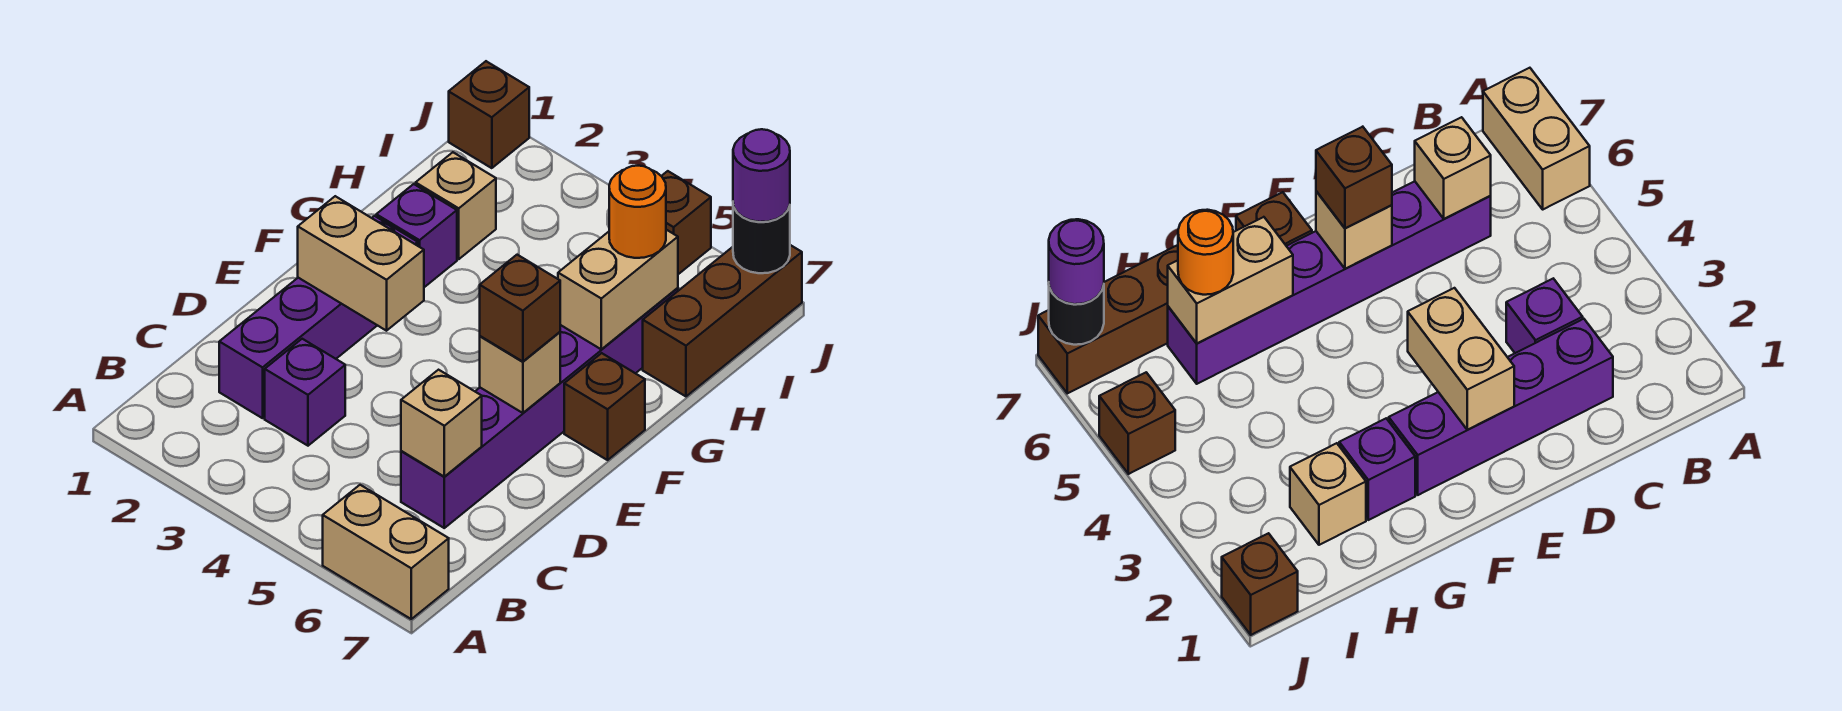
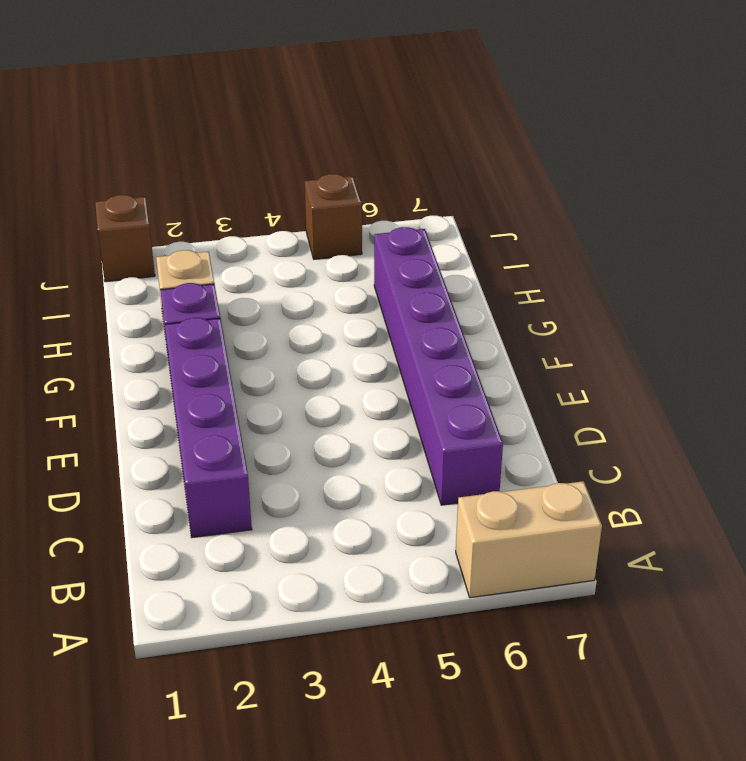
none -> purple 1x1 brick [265,339,345,446]
none -> brown 1x1 brick [564,353,645,460]
none -> brown 1x3 brick [643,245,802,396]

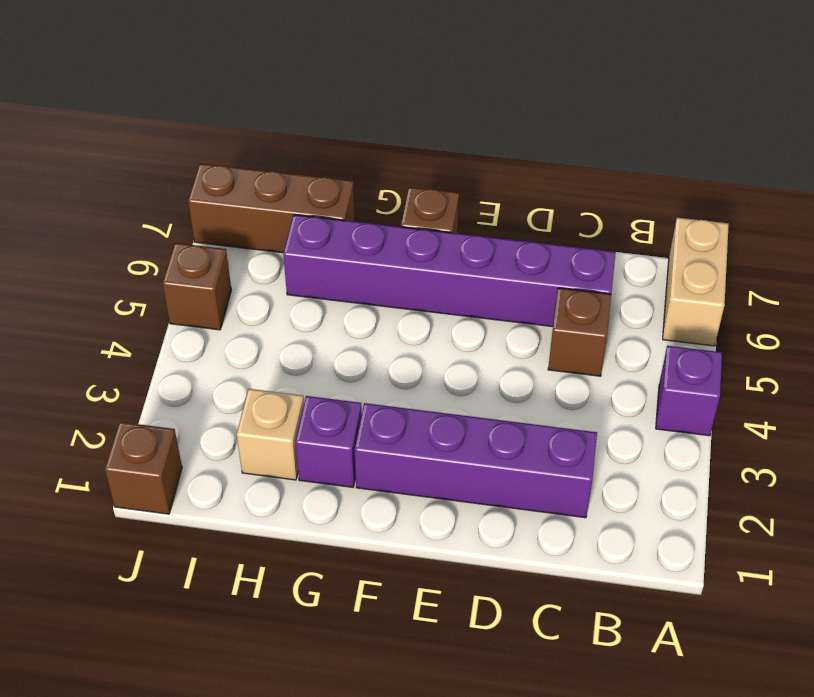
purple 1x1 brick [656,346,722,436] -> purple 1x1 brick moved to [265,339,345,446]
brown 1x1 brick [548,288,611,376] -> brown 1x1 brick moved to [480,255,560,362]
none -> tan 1x1 brick [401,370,482,477]
none -> tan 1x2 brick [298,196,424,331]
none -> tan 1x1 brick [480,332,560,413]

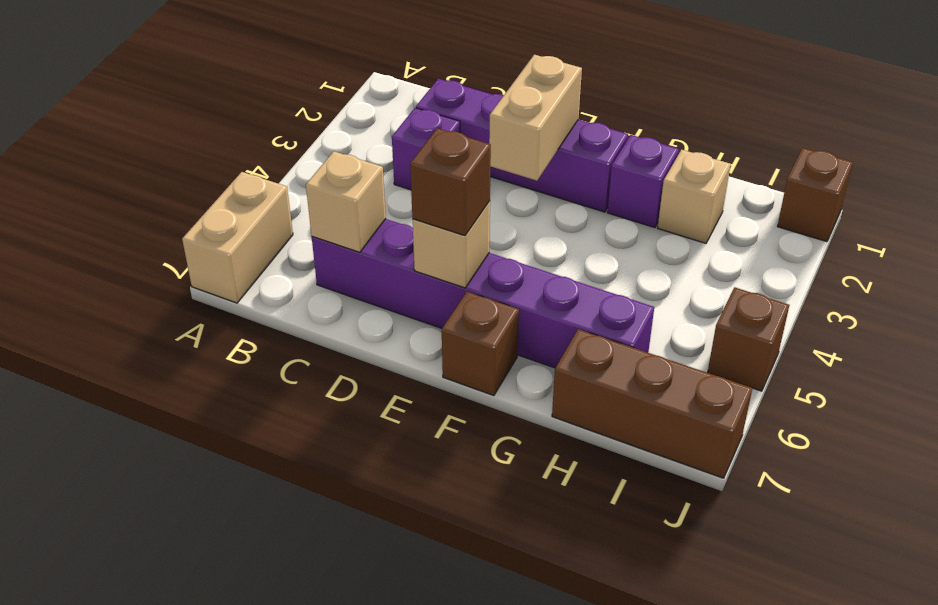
none -> tan 1x2 brick [558,230,678,350]
none -> black 1x1 round brick [733,204,790,273]
none -> orange 1x1 round brick [609,166,666,258]

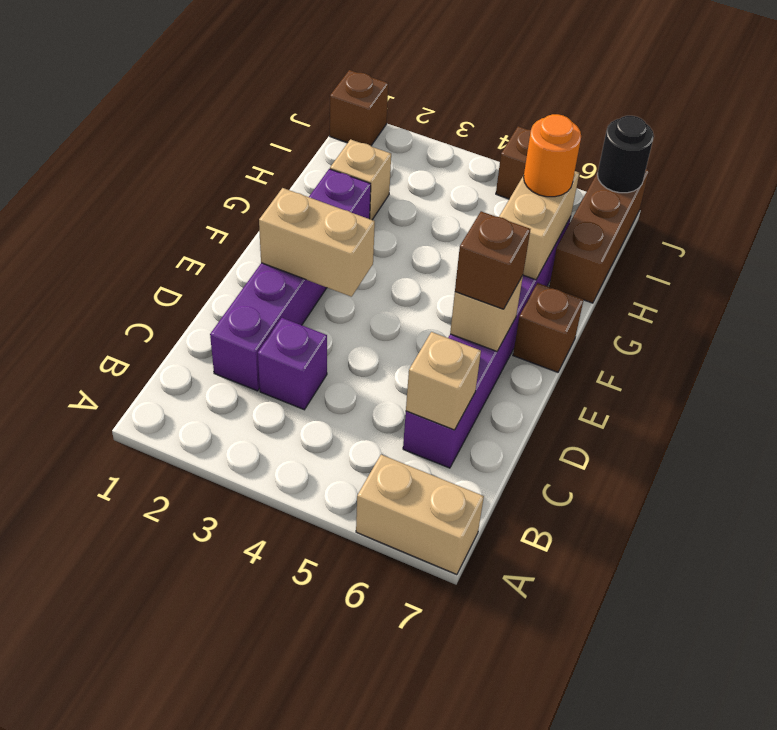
none -> purple 1x1 round brick [733,129,790,222]

